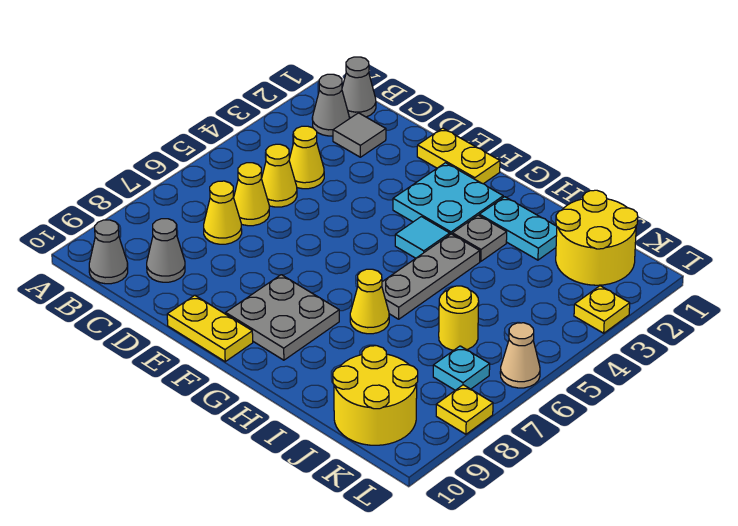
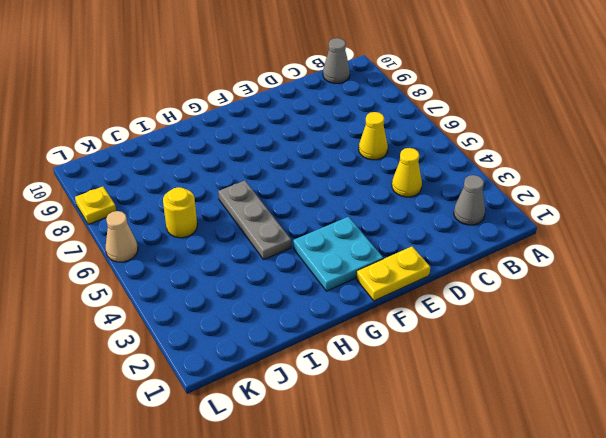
none -> grey 1x1 cone [342,57,376,117]
none -> grey 1x1 tile [333,113,386,157]
none -> yellow 1x1 cone [262,144,297,207]

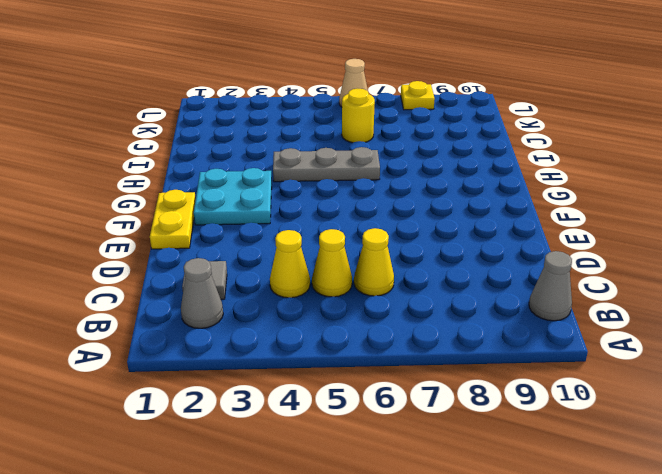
none -> grey 1x1 cone [342,57,376,117]
none -> yellow 1x1 cone [204,181,242,244]
none -> grey 1x1 cone [147,219,185,282]

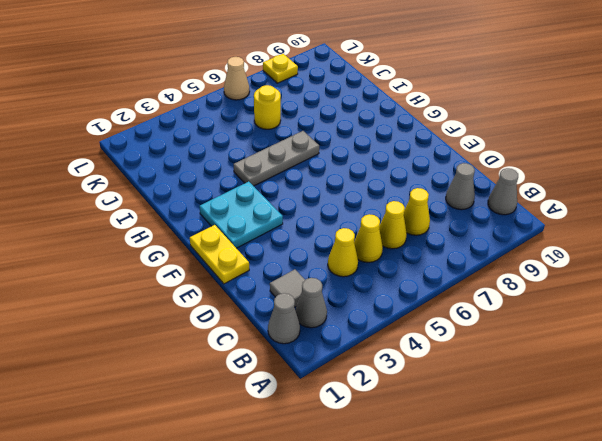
none -> yellow 1x2 plate [167,295,253,362]
none -> grey 2x2 plate [226,275,339,360]
none -> cyan 1x1 tile [395,217,450,258]

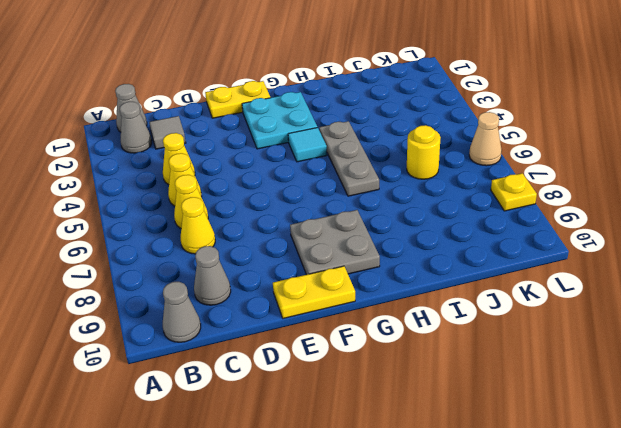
none -> cyan 1x2 plate [479,197,557,260]
none -> grey 1x1 plate [452,215,507,261]
none -> yellow 1x1 cone [350,269,389,334]

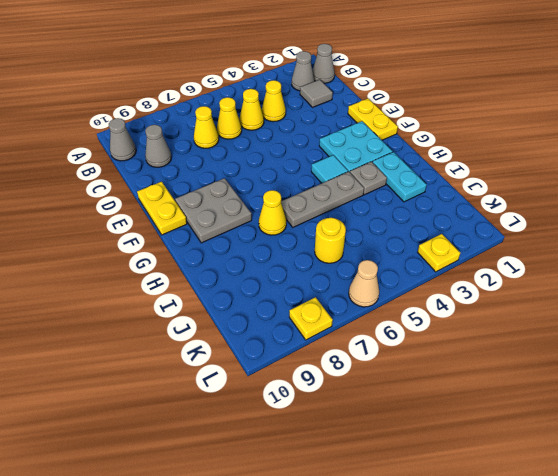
none -> yellow 2x2 round brick [556,190,638,285]
none -> yellow 2x2 round brick [333,346,418,445]
none -> cyan 1x1 plate [433,346,490,390]

